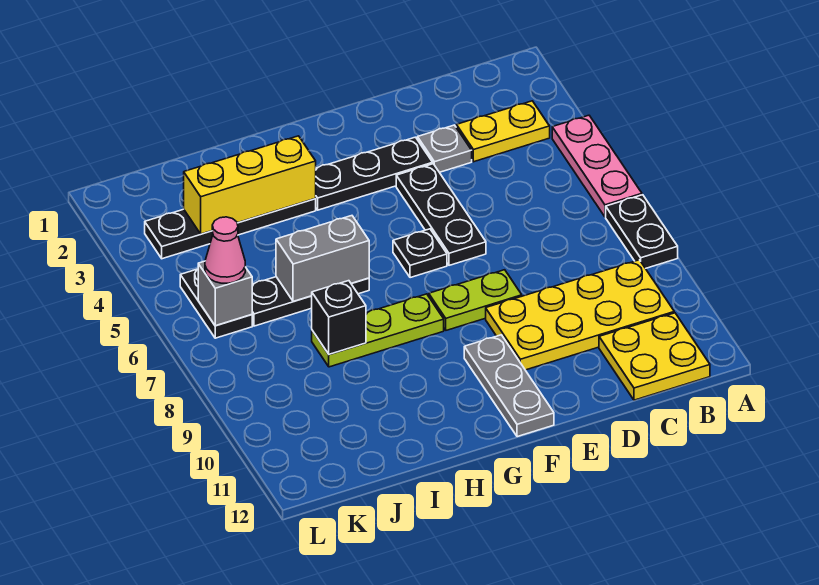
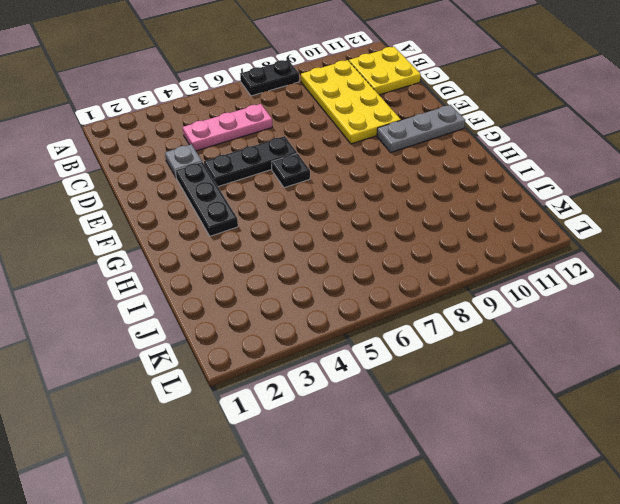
pink 1x3 plate [183,104,272,151] -> pink 1x3 plate moved to [552,115,642,217]
none -> yellow 1x2 plate [456,101,550,162]
none -> lime 1x2 plate [429,270,522,330]
none -> lime 1x3 plate [312,294,444,367]

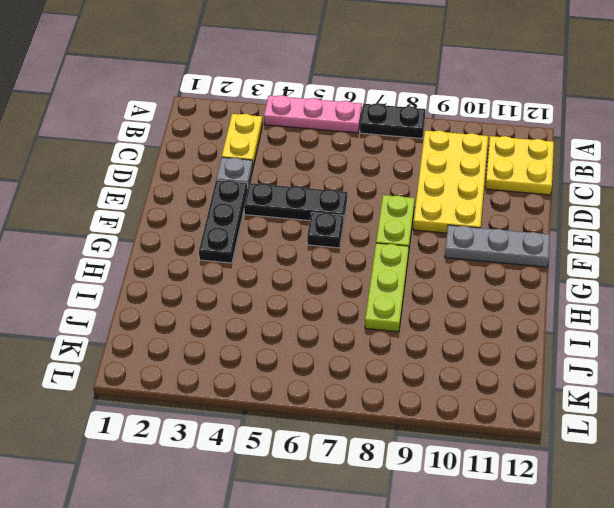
none -> black 1x4 plate [145,199,316,259]
none -> black 1x3 plate [252,277,369,326]
none -> black 1x2 plate [180,269,252,338]

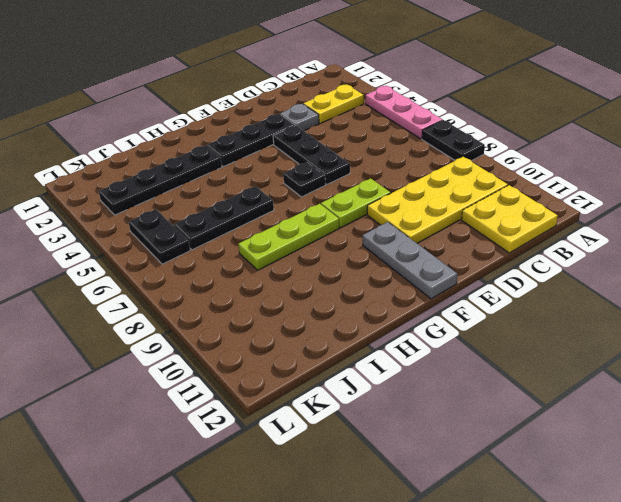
none -> yellow 1x3 brick [184,136,316,234]
none -> grey 1x2 brick [276,216,369,302]
none -> black 1x1 brick [312,281,366,354]

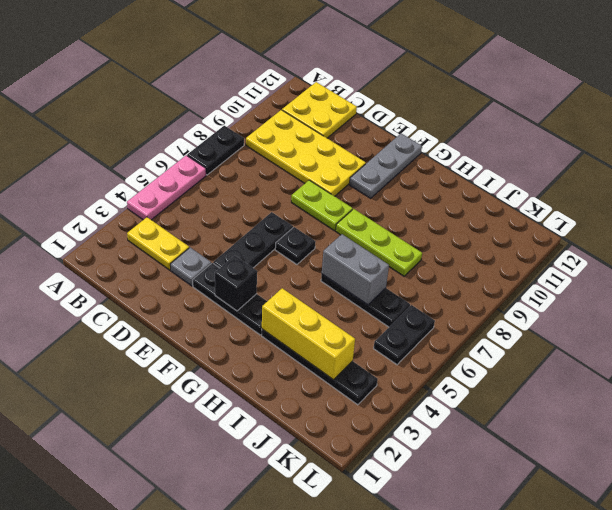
black 1x1 brick [215,256,257,311] -> black 1x1 brick moved to [312,281,366,354]
none -> grey 1x1 brick [198,261,252,326]
none -> pink 1x1 cone [205,217,245,283]

